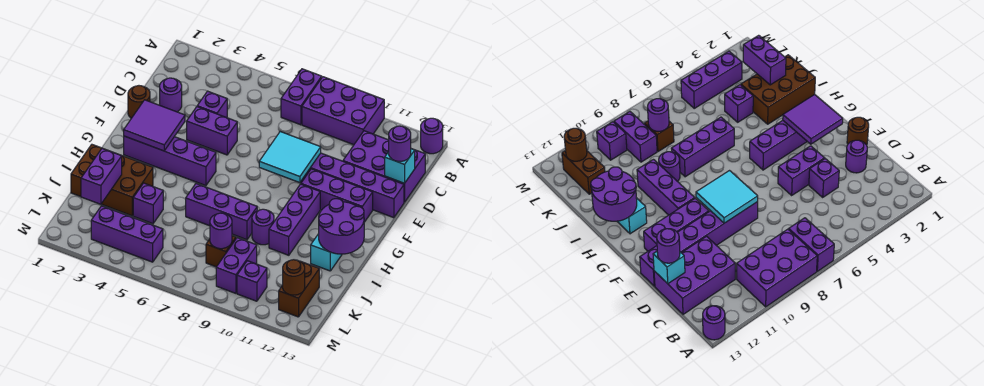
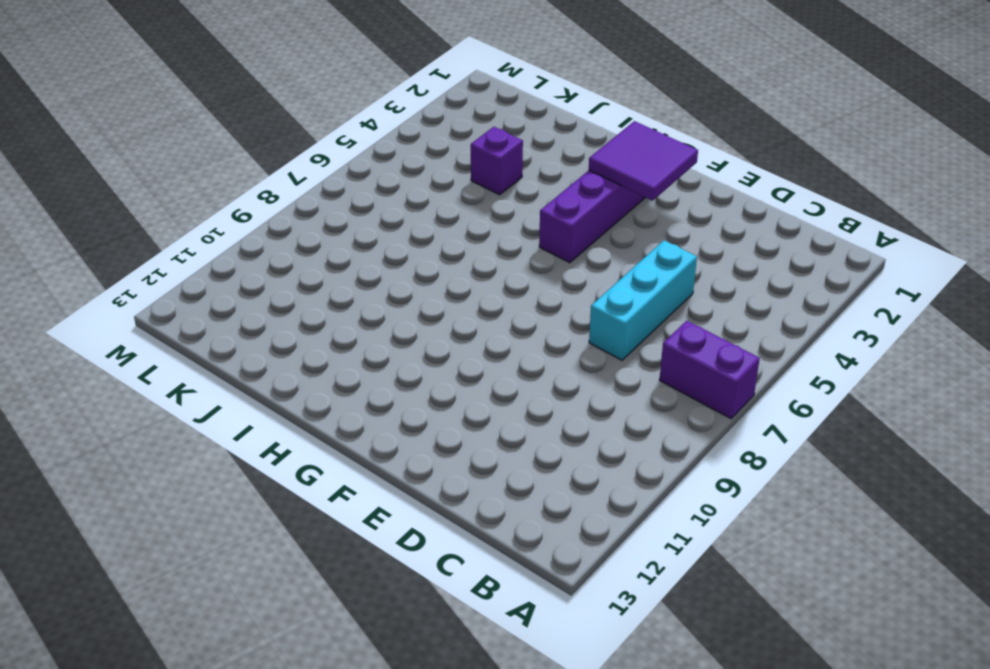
cyan 1x3 brick [589,240,697,360] -> none
none -> purple 2x3 brick [302,77,384,145]
none -> purple 1x1 round brick [421,118,443,154]
none -> purple 2x3 brick [343,131,425,202]
none -> purple 1x1 round brick [160,78,182,112]

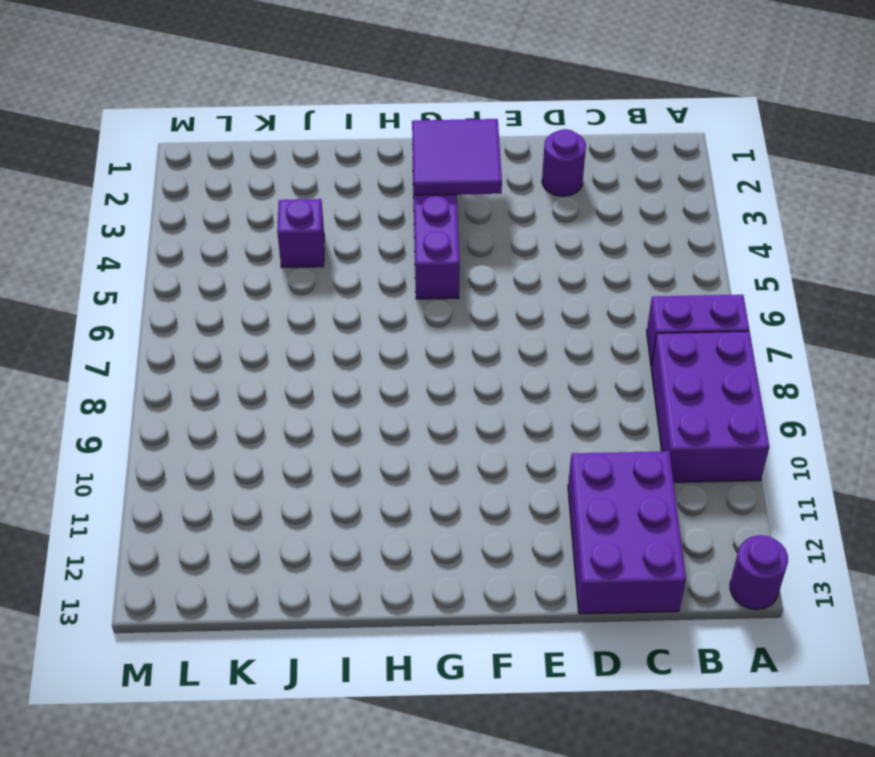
none -> purple 1x1 brick [197,91,227,118]
none -> brown 1x1 round brick [128,86,150,118]
none -> purple 1x2 brick [187,107,237,155]
none -> purple 1x6 brick [300,153,404,218]

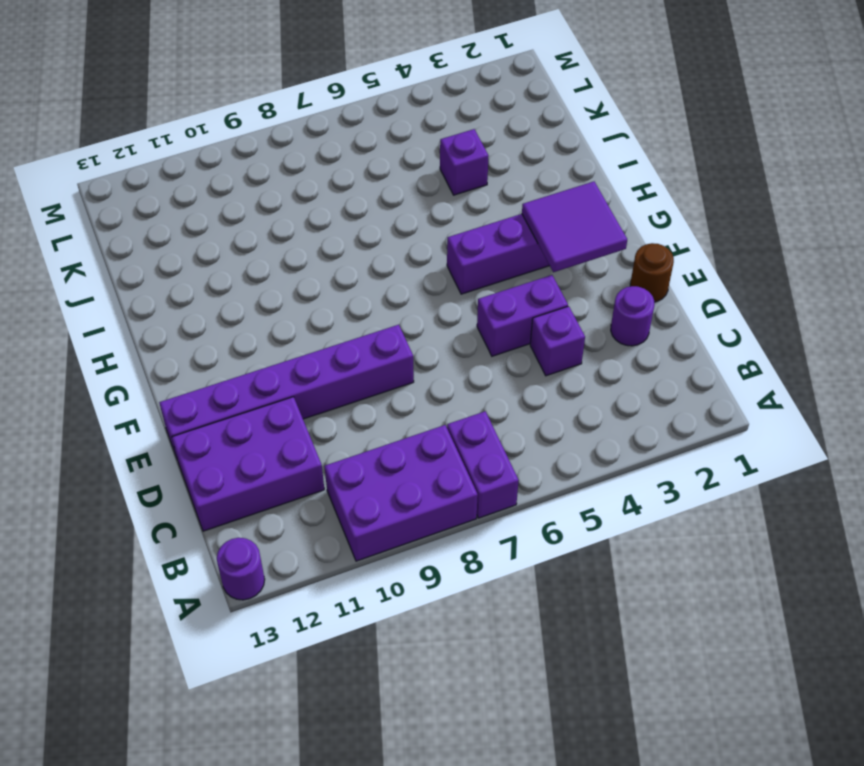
none -> purple 1x3 brick [301,169,373,222]
none -> purple 1x3 brick [269,184,320,255]
none -> cyan 1x2 brick [311,234,342,271]
none -> brown 2x3 brick [71,145,153,216]

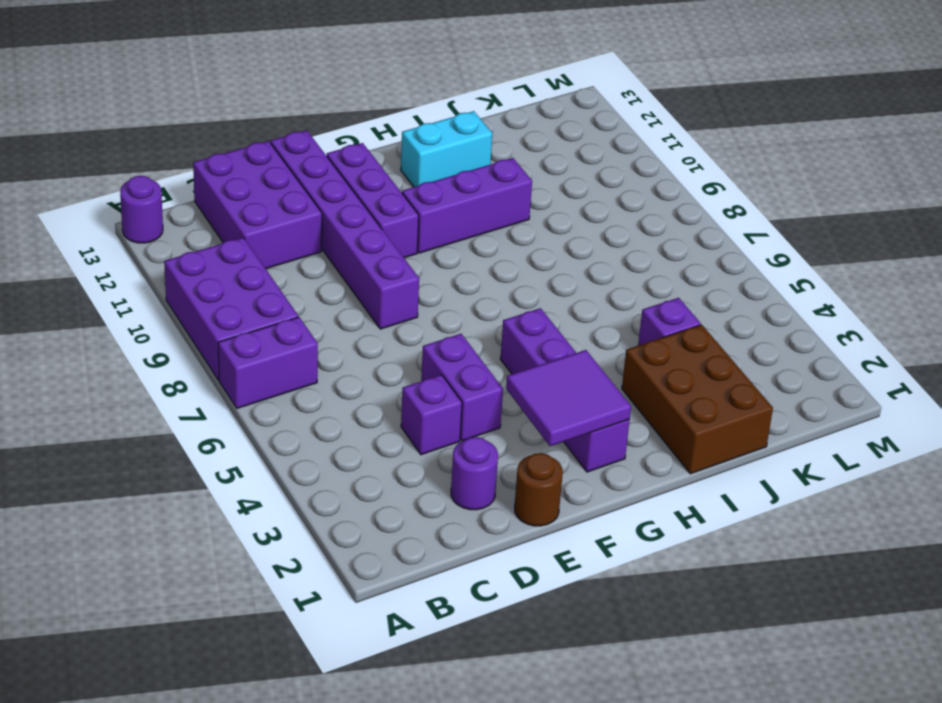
none -> purple 1x3 brick [186,184,257,240]
none -> purple 1x1 round brick [252,209,274,245]
none -> brown 1x1 brick [206,236,236,267]
none -> purple 1x2 brick [216,238,257,293]

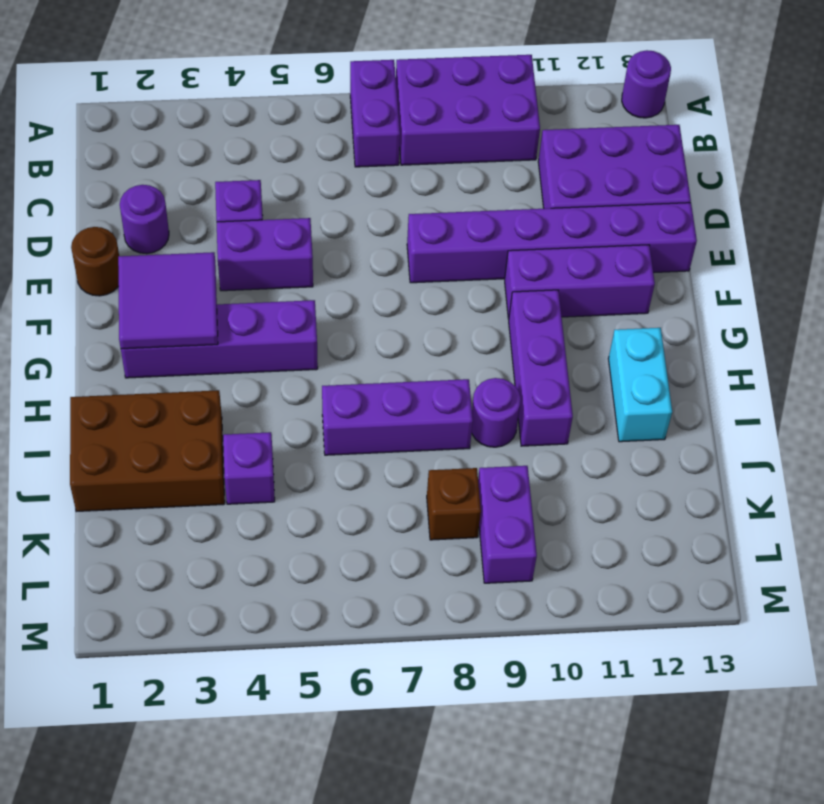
none -> brown 1x2 brick [279,261,319,317]
none -> purple 1x3 brick [91,206,163,262]
none -> purple 1x1 brick [237,261,267,301]
none -> cyan 1x1 brick [385,149,415,183]

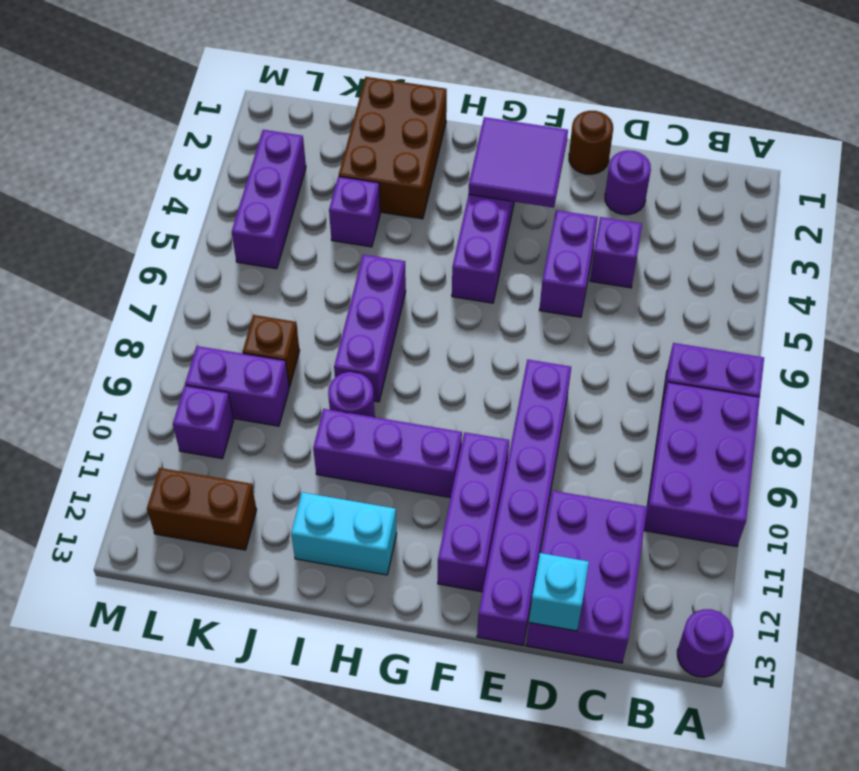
none -> cyan 2x2 tile [259,132,321,183]
none -> purple 2x2 round brick [319,199,364,254]
none -> purple 1x2 brick [81,148,122,204]
none -> purple 1x1 round brick [210,213,232,249]

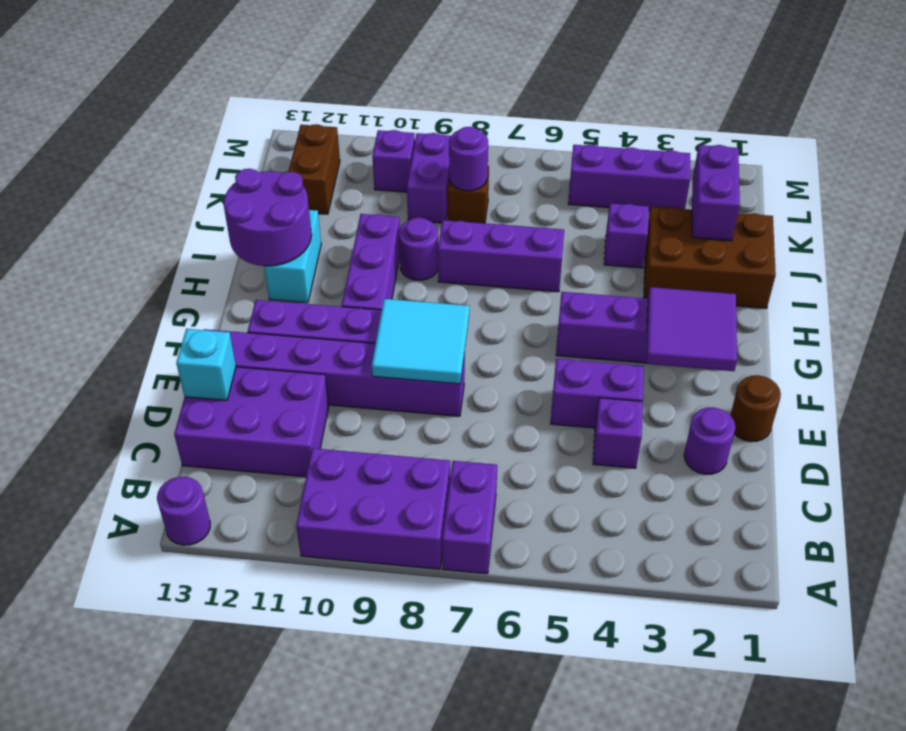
none -> brown 1x1 round brick [283,260,305,295]
none -> purple 1x1 round brick [389,126,411,161]

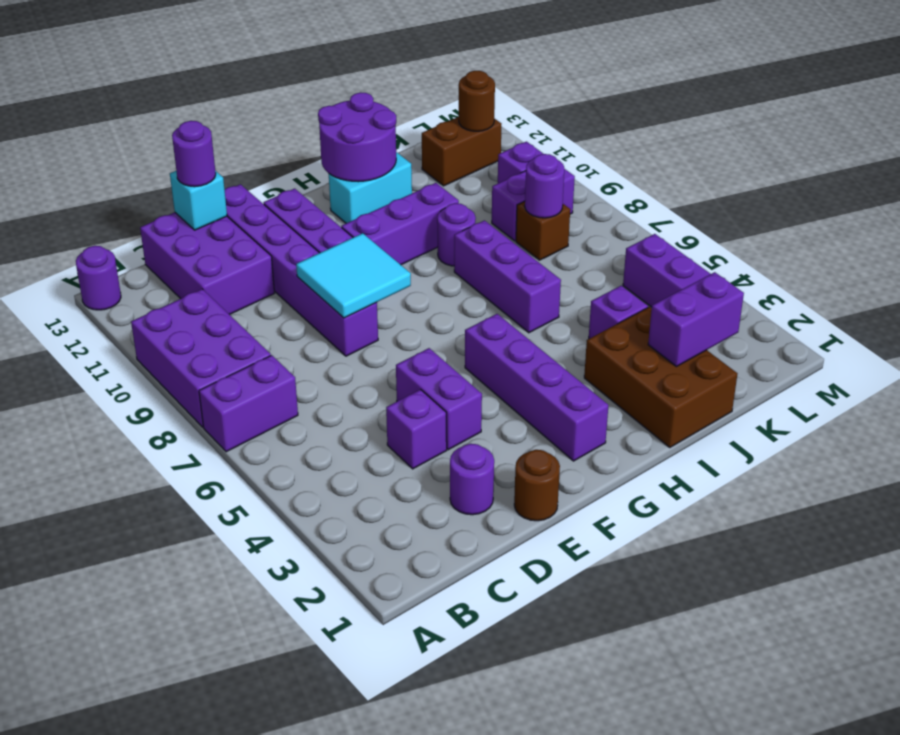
none -> purple 2x2 tile [124,100,185,151]

